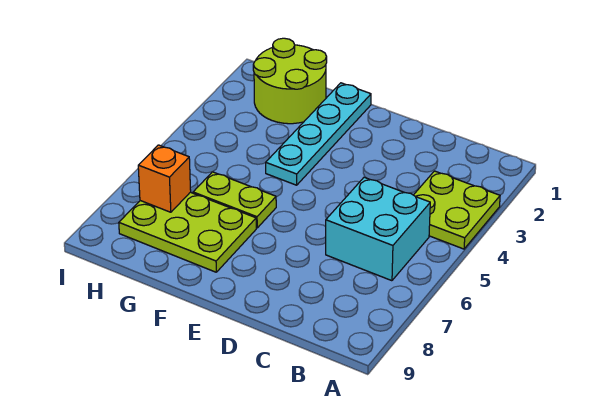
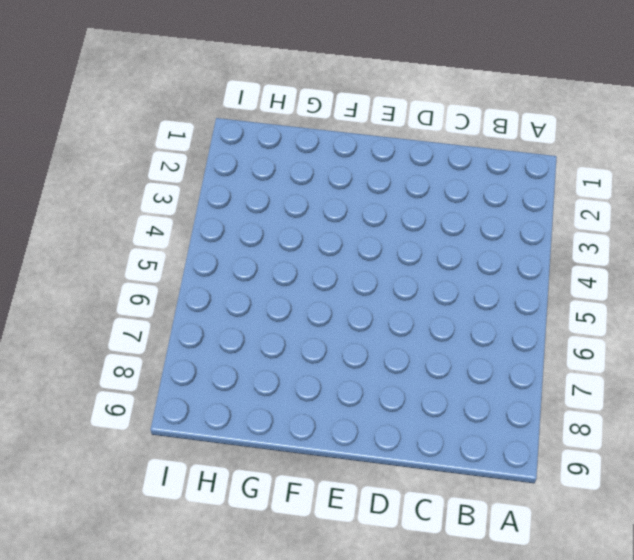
none -> lime 2x2 plate [414,171,500,249]
none -> cyan 2x2 brick [326,177,430,281]

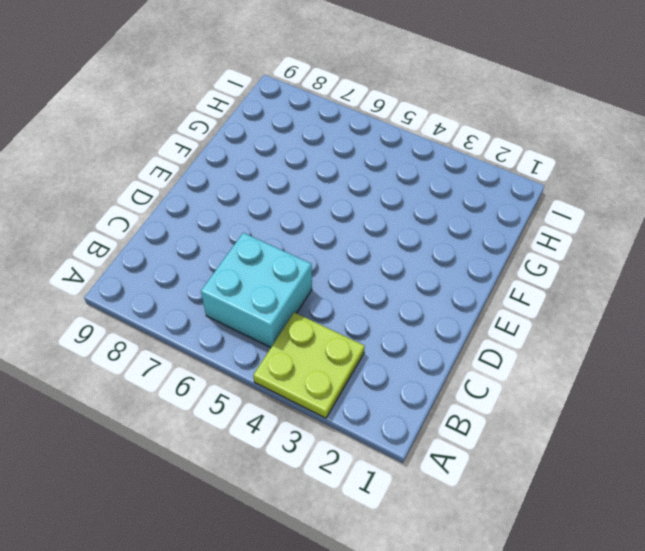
none -> cyan 1x4 plate [266,83,371,185]
none -> lime 1x2 plate [193,172,276,228]

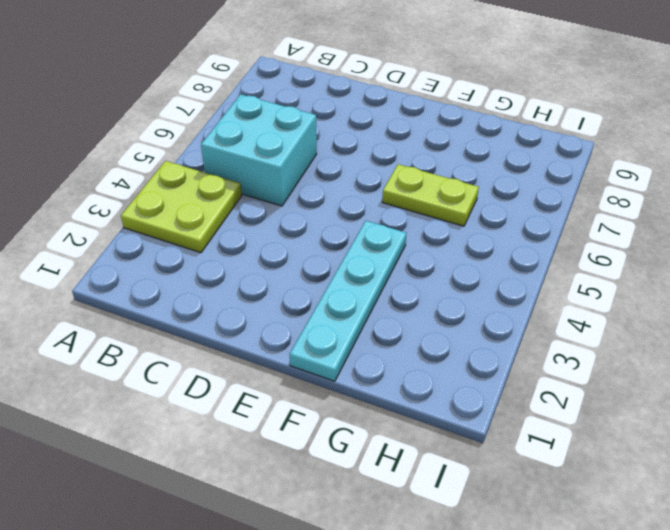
none -> lime 2x3 plate [119,192,256,272]
none -> lime 2x2 round brick [253,38,327,124]

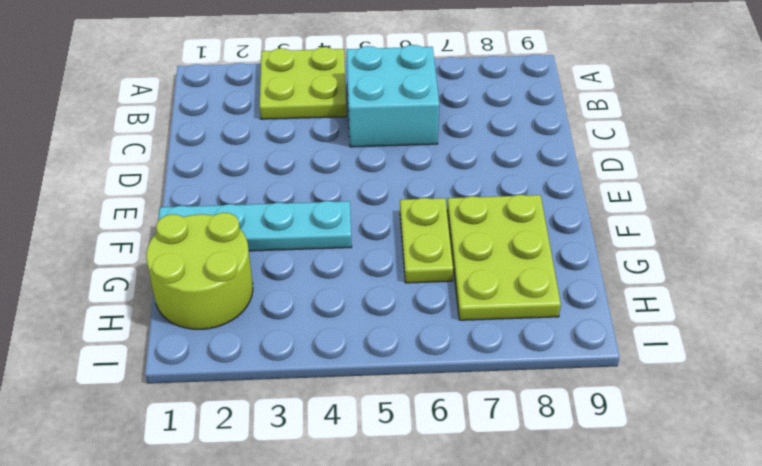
none -> orange 1x1 brick [138,145,191,212]

